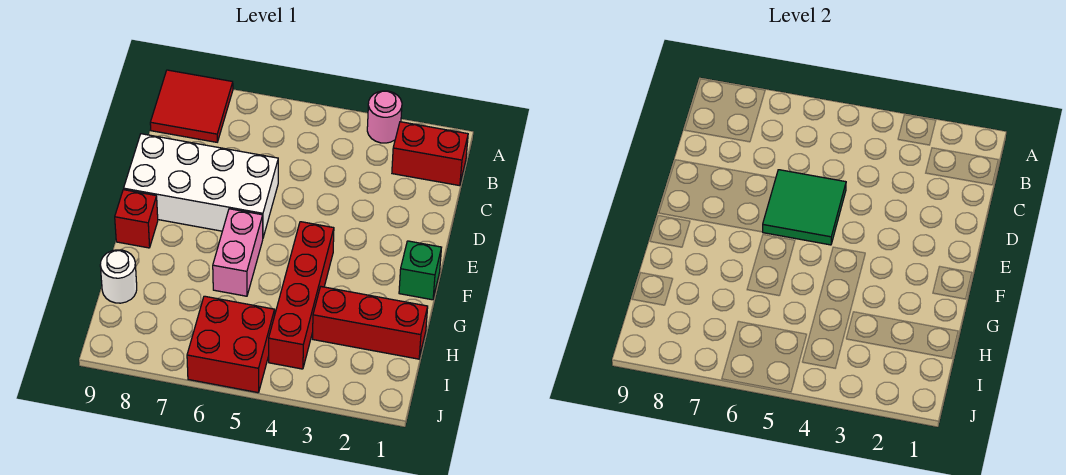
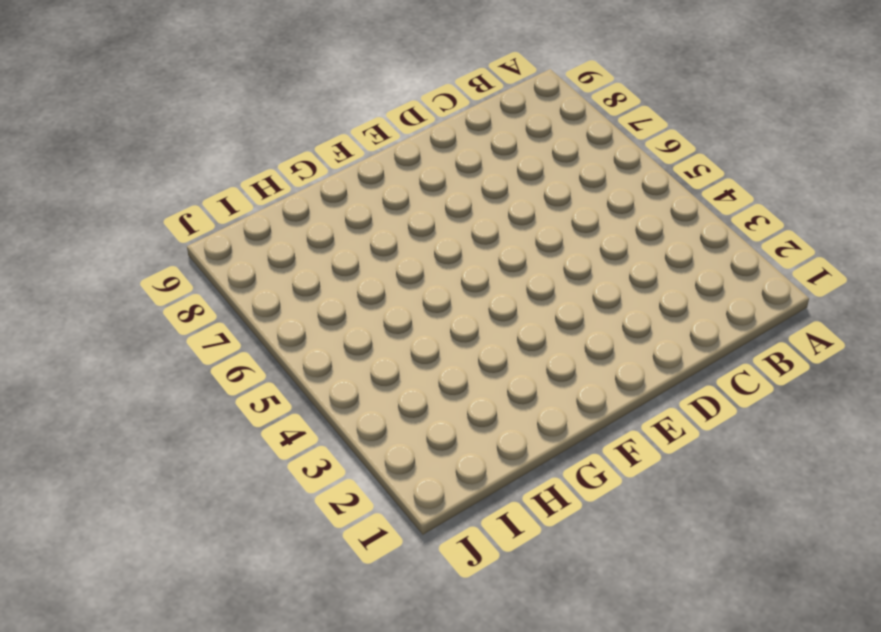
none -> pink 1x1 round brick [367,91,402,143]
none -> red 2x2 tile [150,70,233,142]
none -> red 1x2 brick [392,122,468,186]

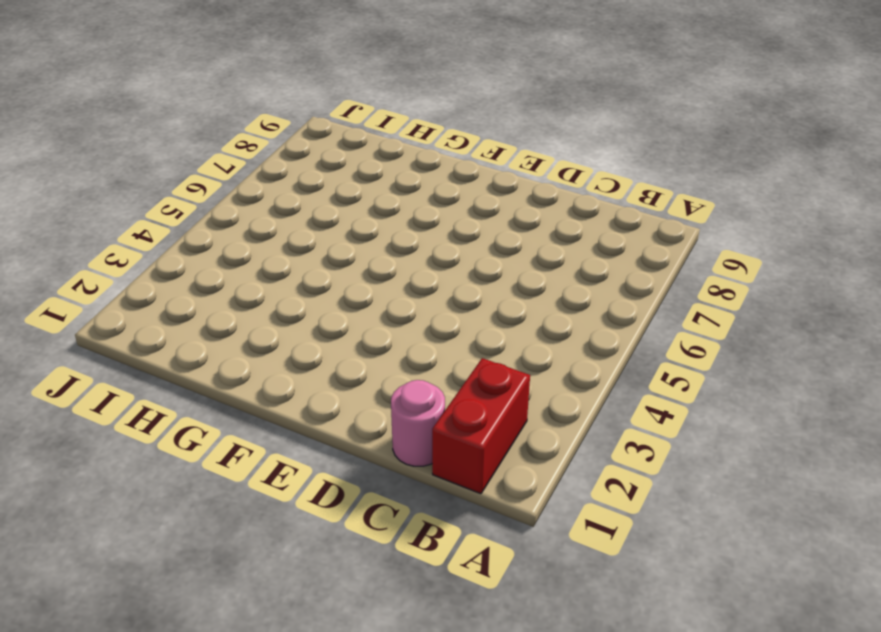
pink 1x1 round brick [391,380,445,466] -> pink 1x1 round brick moved to [367,91,402,143]
none -> red 2x2 tile [150,70,233,142]
none -> white 2x4 brick [124,134,278,237]
none -> green 1x1 brick [399,241,442,300]

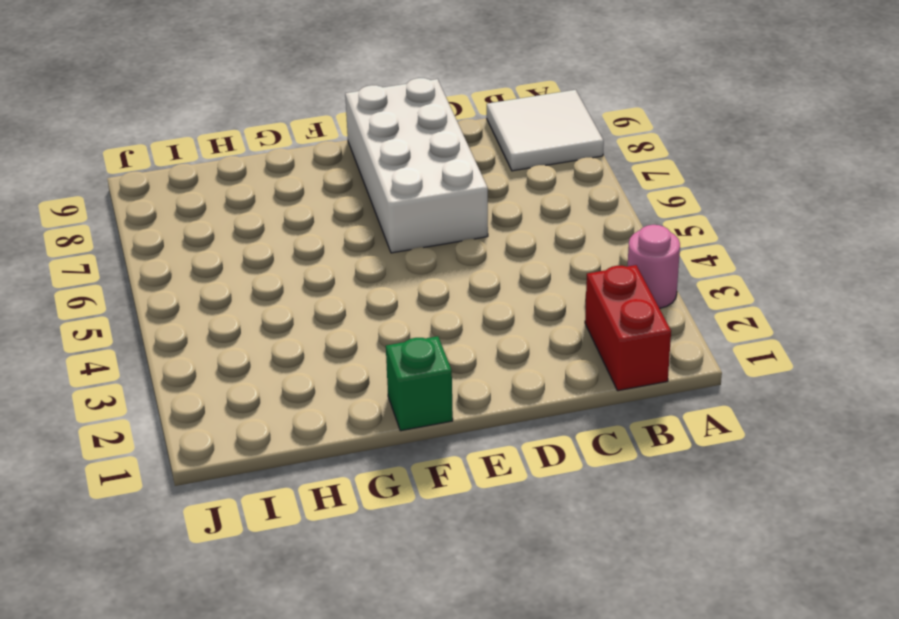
white 2x2 tile [487,90,604,171] -> red 2x2 tile [150,70,233,142]
none -> red 1x4 brick [269,222,334,369]
none -> pink 1x2 brick [213,209,263,296]
none -> red 1x1 brick [115,190,158,248]

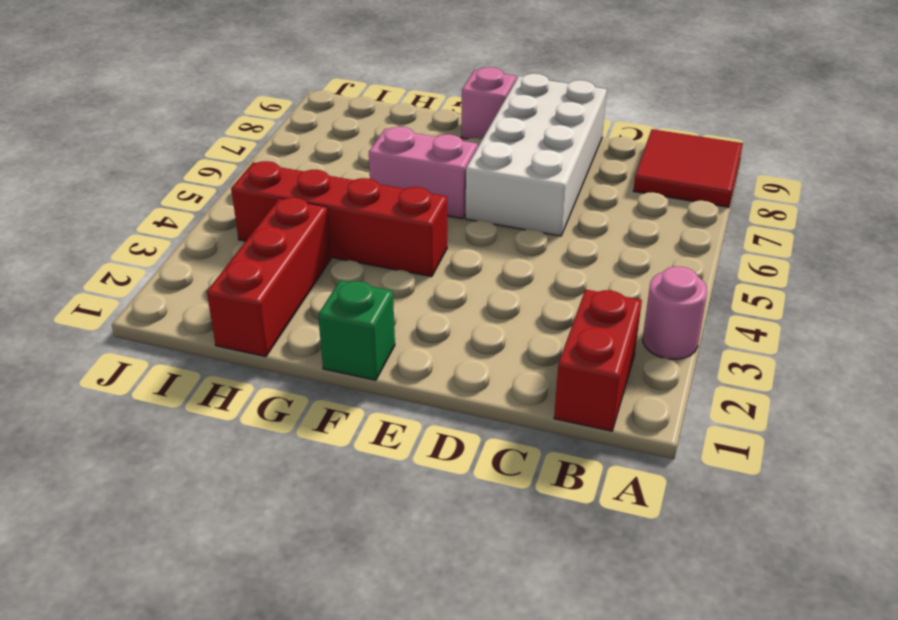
pink 1x1 brick [461,67,516,139] -> red 1x1 brick [115,190,158,248]
none -> white 1x1 round brick [100,250,137,303]
none -> red 2x2 brick [187,296,275,393]
none -> green 2x2 tile [763,170,846,245]

